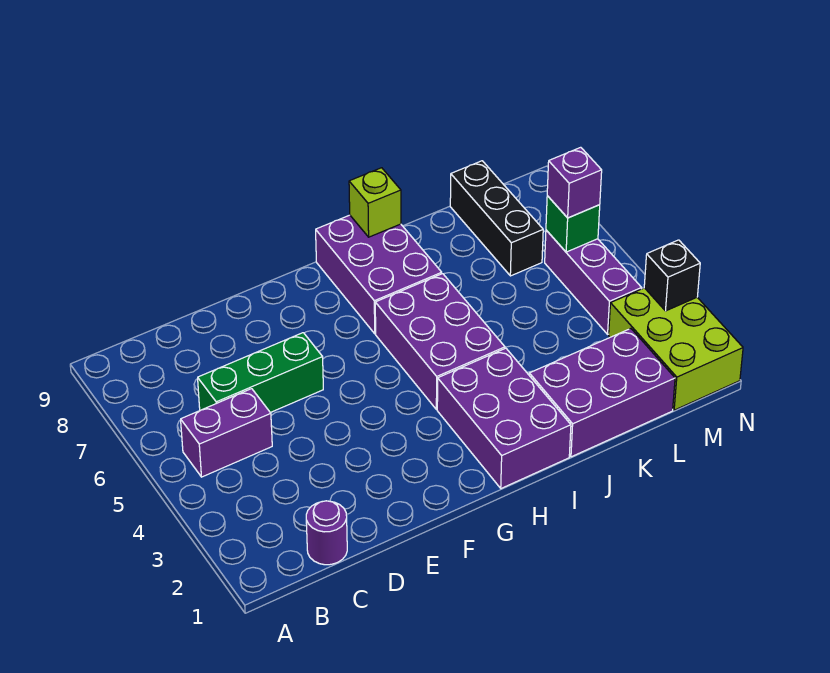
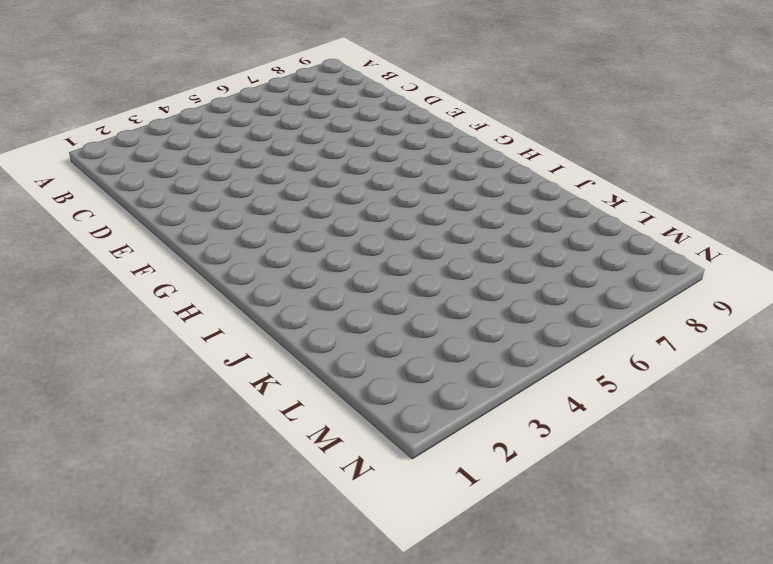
none -> purple 1x2 brick [181,389,272,477]
none -> purple 1x1 round brick [306,501,347,565]
none -> green 1x3 brick [198,333,323,413]

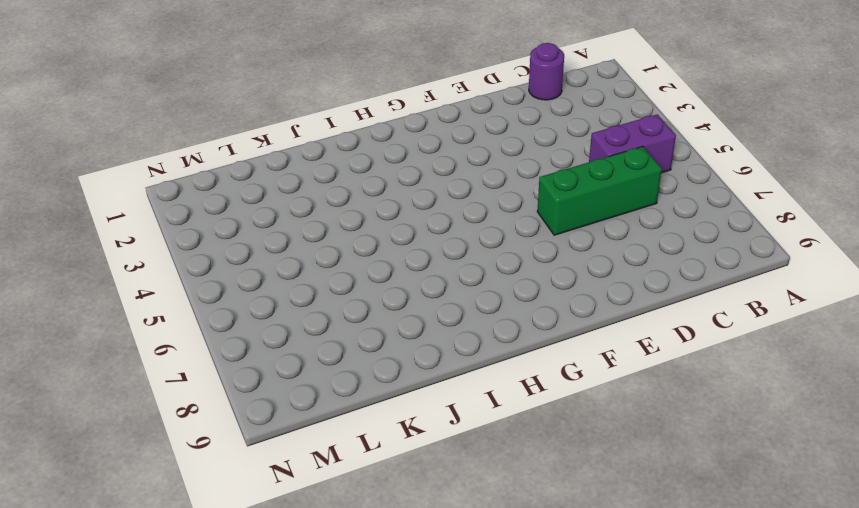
none -> purple 2x3 brick [437,348,571,488]
none -> purple 2x3 brick [375,274,505,410]
none -> purple 2x3 brick [316,215,442,334]

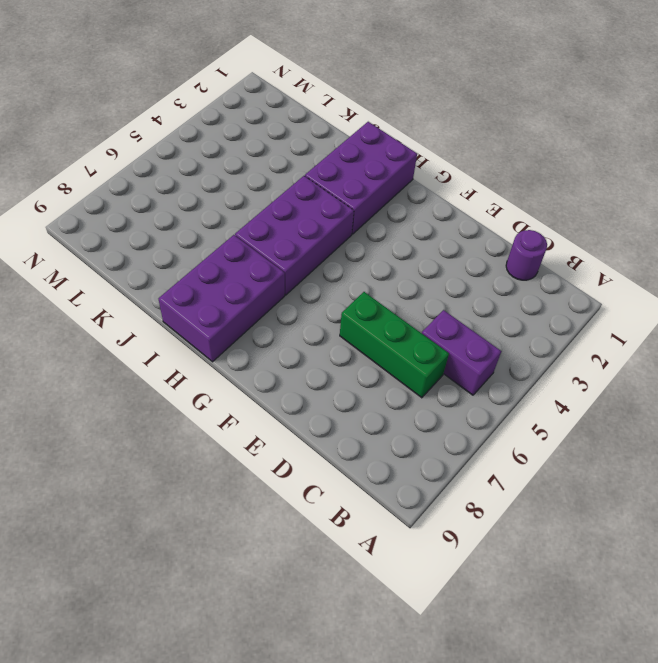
none -> purple 2x3 brick [529,329,675,457]
none -> black 1x3 brick [450,161,543,276]
none -> lime 2x3 brick [609,288,743,410]

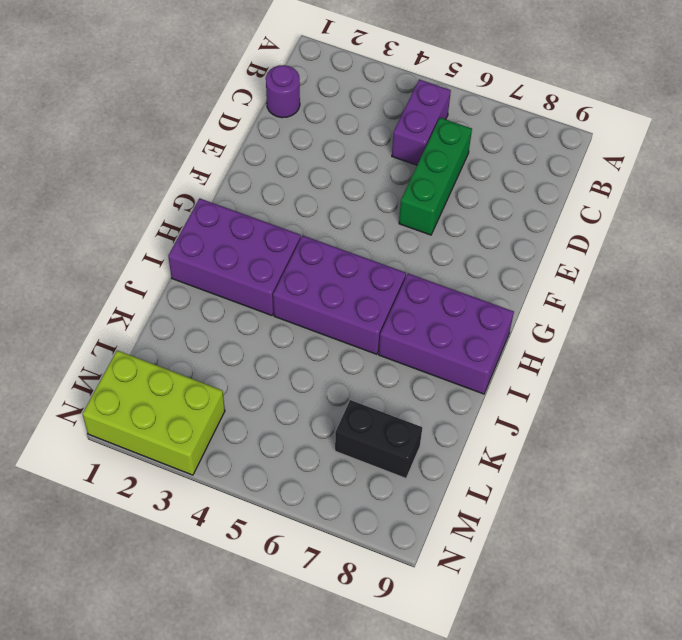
black 1x2 brick [335,400,422,478] -> black 1x3 brick [450,161,543,276]
none -> purple 2x3 brick [529,329,675,457]
none -> purple 1x3 brick [545,230,642,334]
none -> lime 1x1 brick [349,168,401,237]

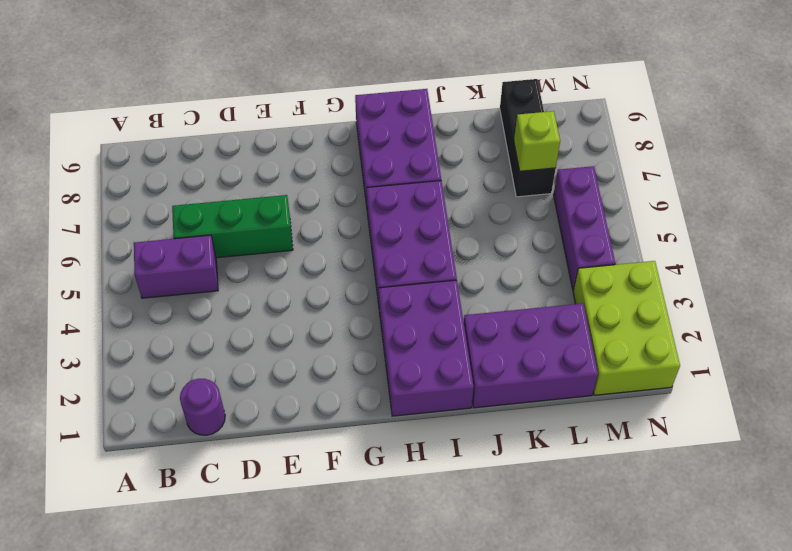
lime 1x1 brick [514,111,560,171] -> lime 1x1 brick moved to [349,168,401,237]
none -> green 1x1 brick [546,196,600,252]
none -> black 1x1 brick [644,240,700,311]
none -> purple 1x1 brick [547,147,602,218]

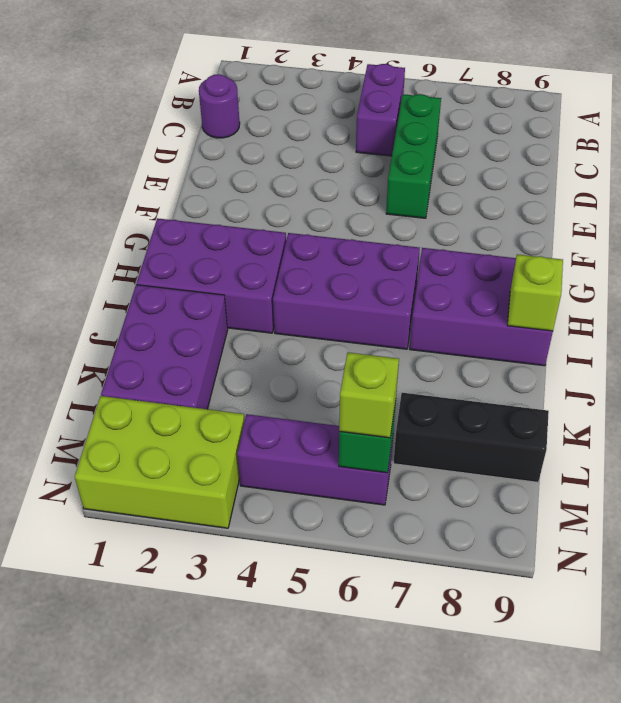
lime 1x1 brick [339,352,399,438] -> purple 1x1 brick [547,147,602,218]
none -> black 1x1 brick [644,240,700,311]

